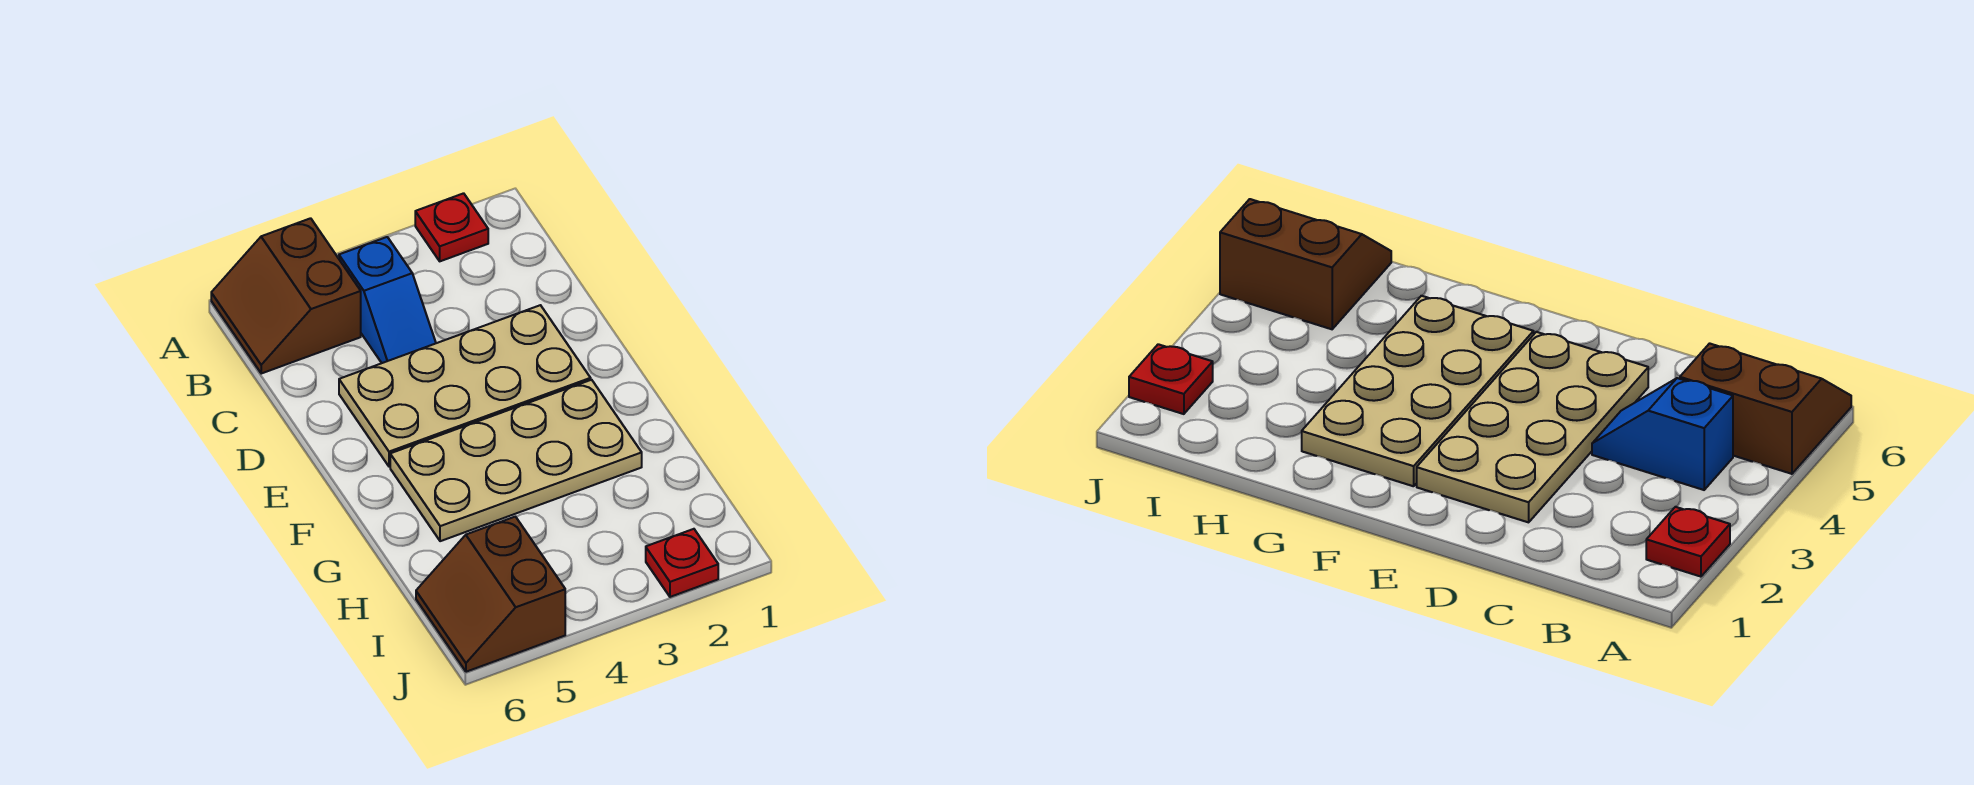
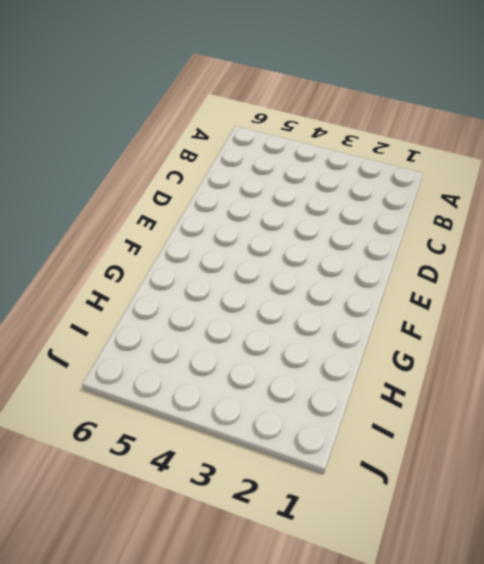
none -> red 1x1 plate [415,193,488,261]
none -> brown 2x2 slope [211,218,361,373]

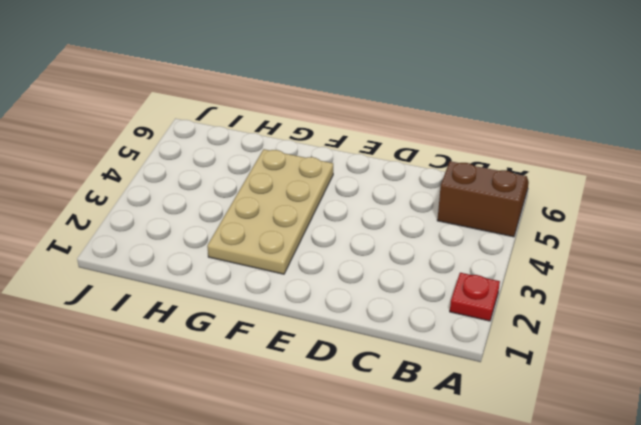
none -> blue 1x2 slope [339,237,436,363]
none -> tan 2x4 plate [339,305,591,467]

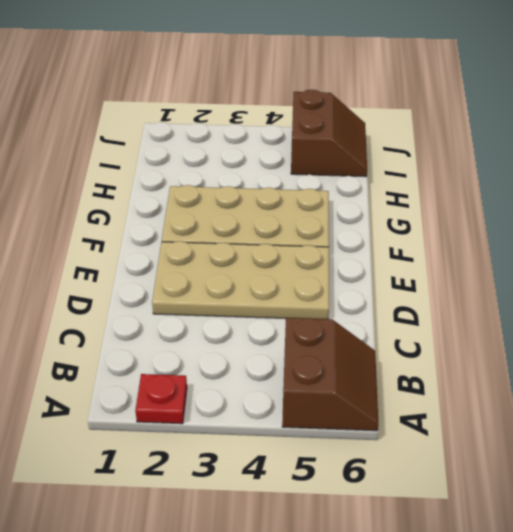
none -> blue 1x2 slope [339,237,436,363]
none -> red 1x1 plate [646,529,718,597]

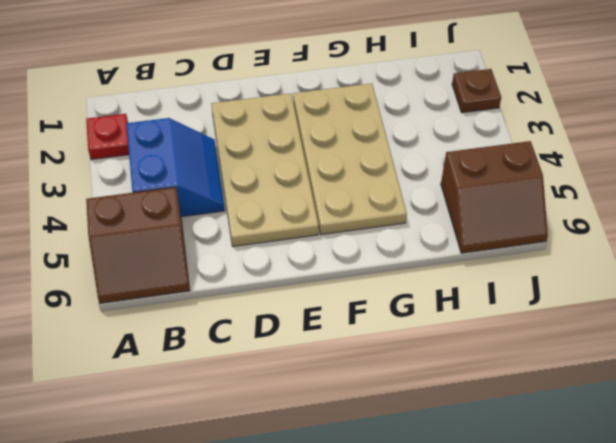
blue 2x2 slope [126,118,225,217] -> blue 1x2 slope [339,237,436,363]
brown 1x1 plate [452,69,501,113] -> red 1x1 plate [646,529,718,597]

